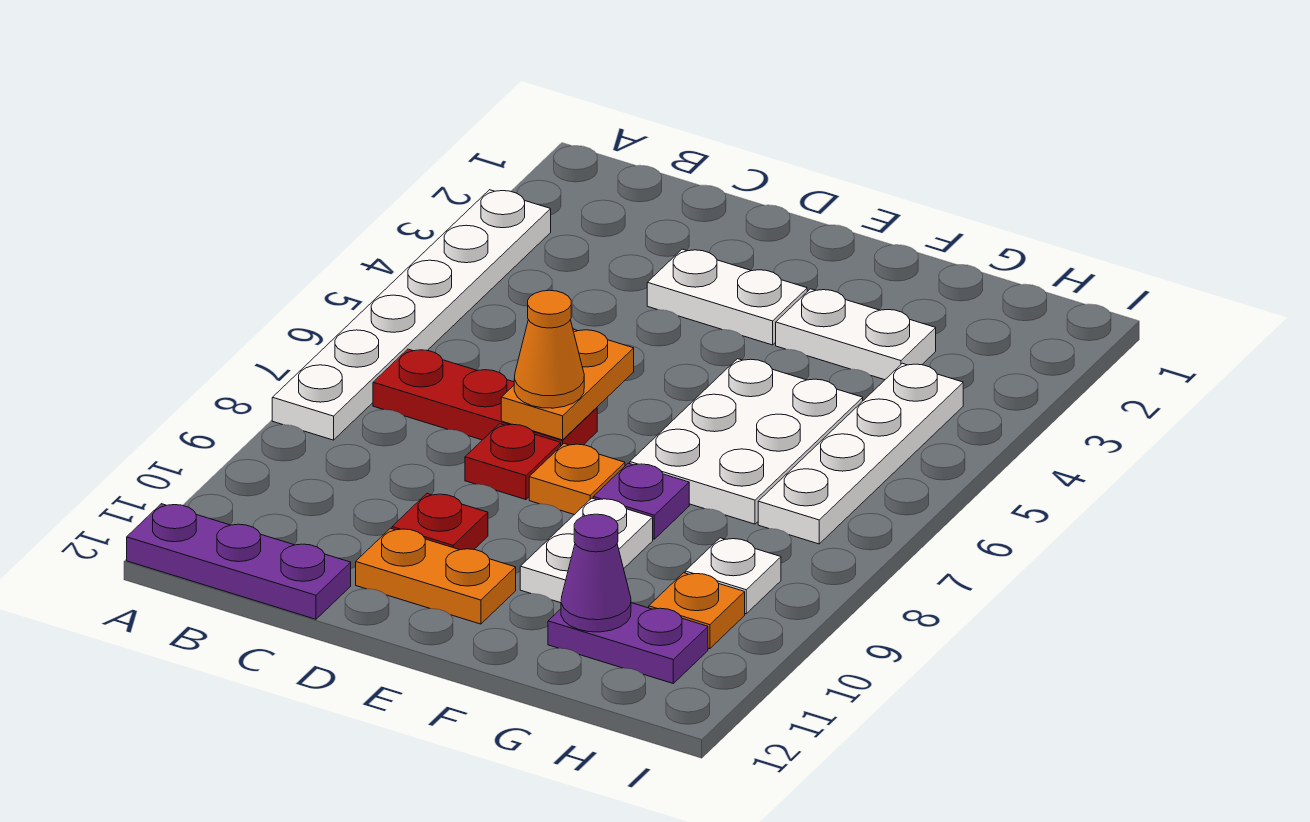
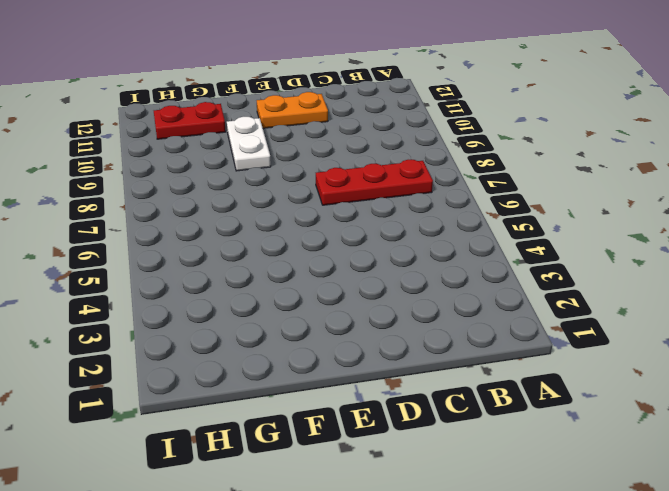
red 1x2 plate [154,102,226,139] -> purple 1x2 plate [548,603,708,683]
none -> white 1x6 plate [272,190,551,440]
none -> purple 1x3 plate [127,504,351,619]
none -> white 1x2 plate [647,249,807,345]

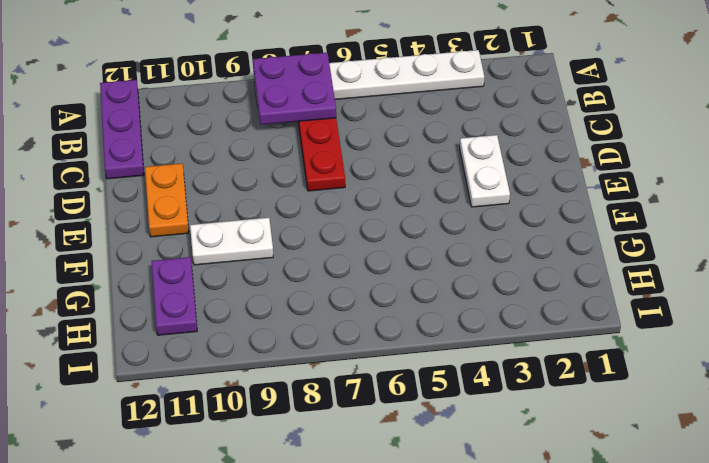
purple 2x2 plate [253,53,336,125] -> none
none -> red 1x1 plate [465,424,561,500]
none -> red 1x1 plate [392,494,488,550]
none -> orange 1x1 plate [529,444,625,515]

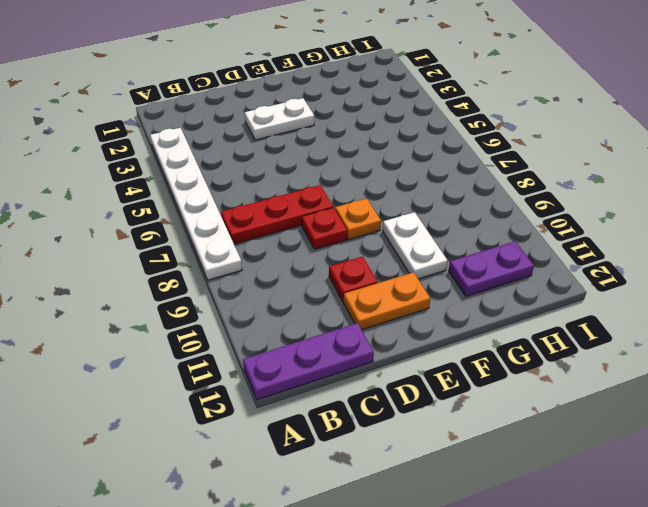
none -> white 1x2 plate [776,289,936,380]
none -> white 2x3 plate [630,359,863,524]
none -> purple 1x1 plate [593,463,689,539]

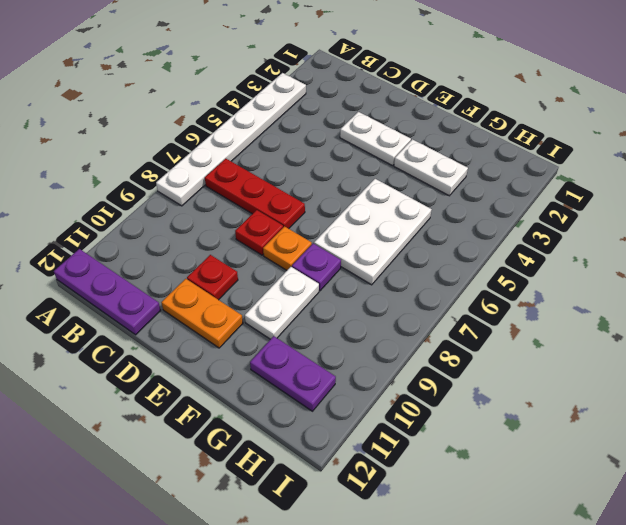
none -> white 1x4 plate [758,363,963,544]
none -> white 1x1 plate [685,538,781,614]
none -> orange 1x1 plate [649,573,745,649]

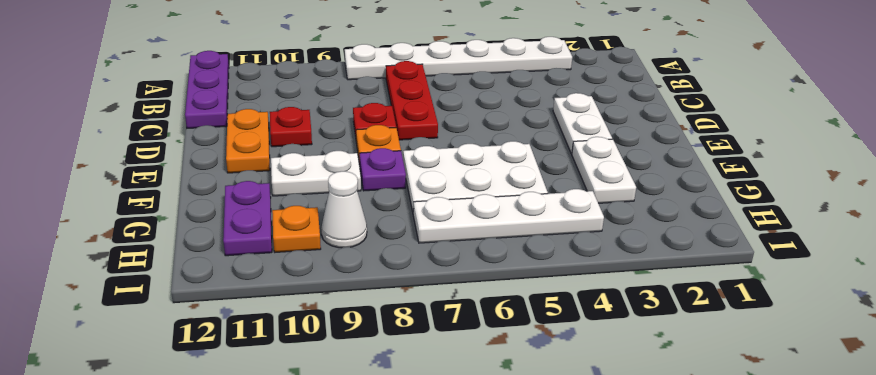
white 1x1 cone [321,171,367,248] -> white 1x1 plate [685,538,781,614]
none -> orange 1x2 plate [501,329,634,440]
none -> purple 1x1 cone [561,514,631,632]
none -> orange 1x1 cone [514,290,584,408]

